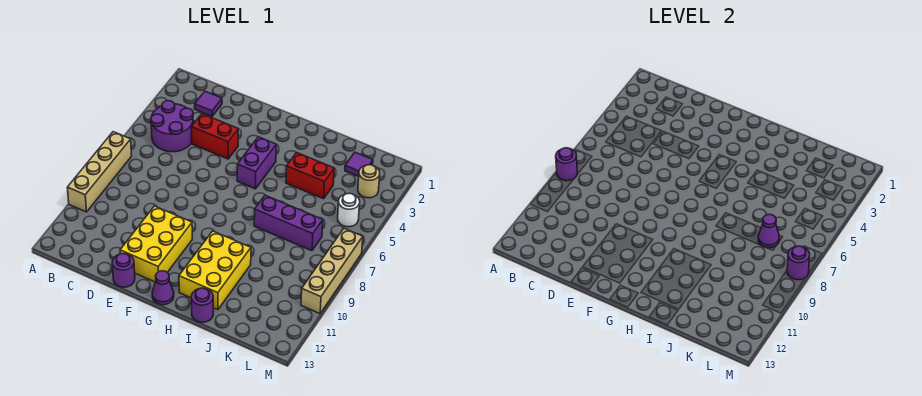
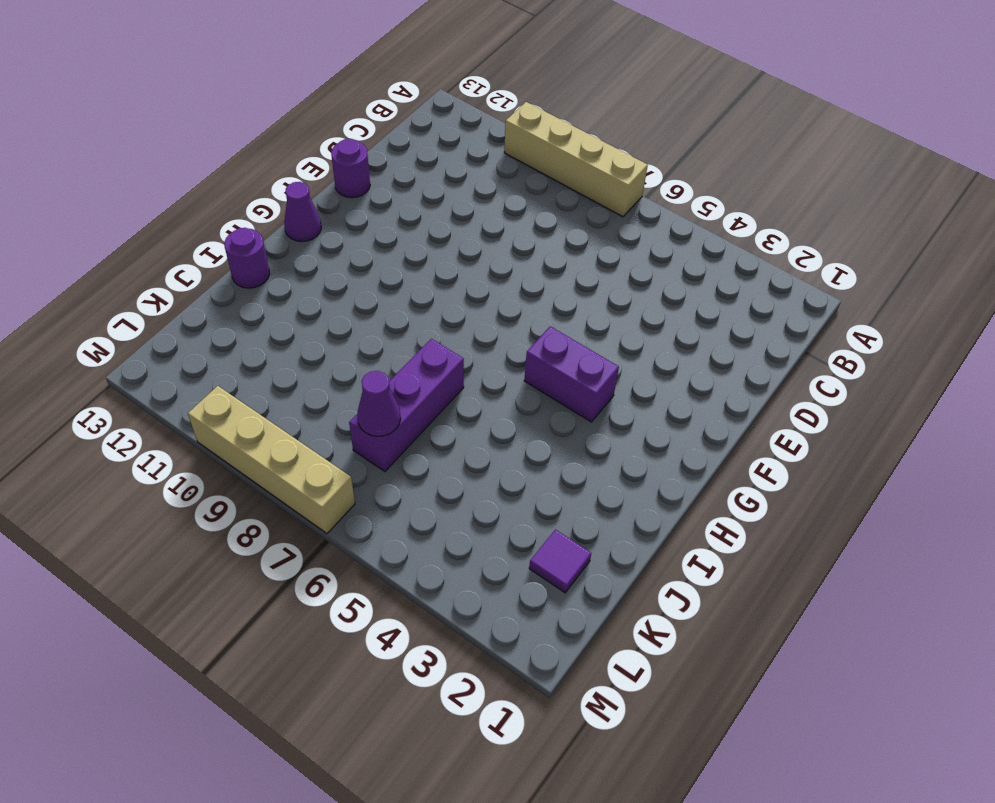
none -> purple 2x2 round brick [151,101,193,152]
none -> purple 1x1 tile [195,91,222,116]
none -> red 1x2 brick [192,114,238,159]

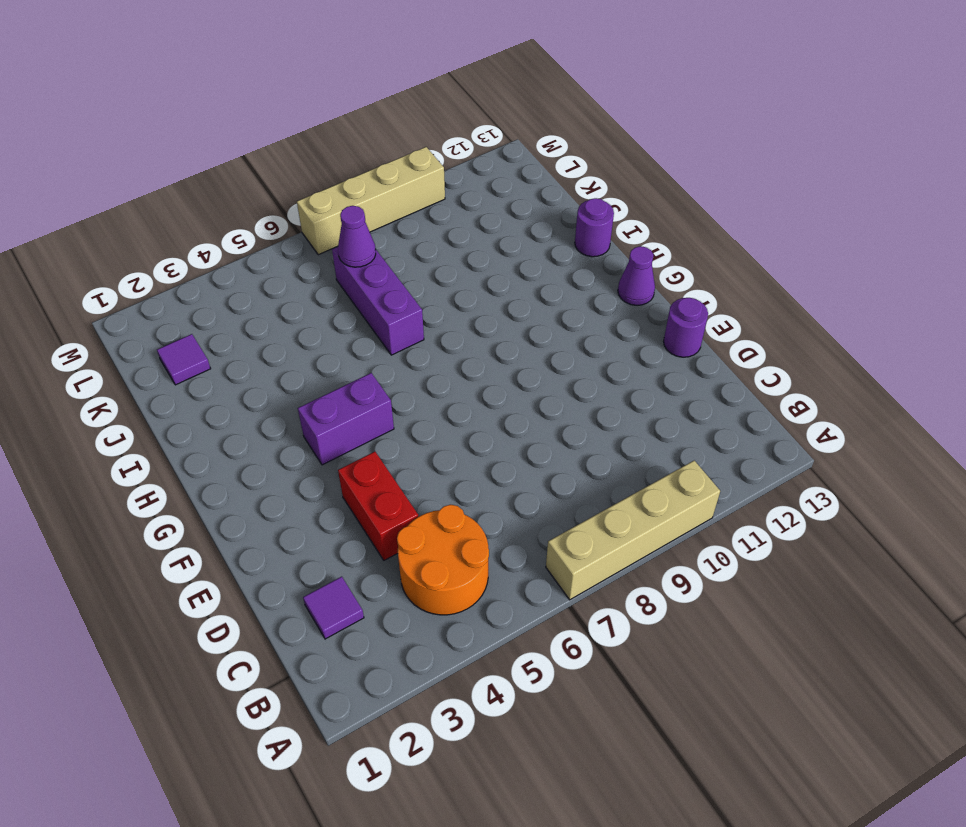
orange 2x2 round brick [397,505,489,615] -> purple 2x2 round brick [151,101,193,152]
none -> yellow 2x3 brick [120,206,192,282]
none -> yellow 2x3 brick [179,231,251,310]
none -> red 1x2 brick [286,153,334,199]

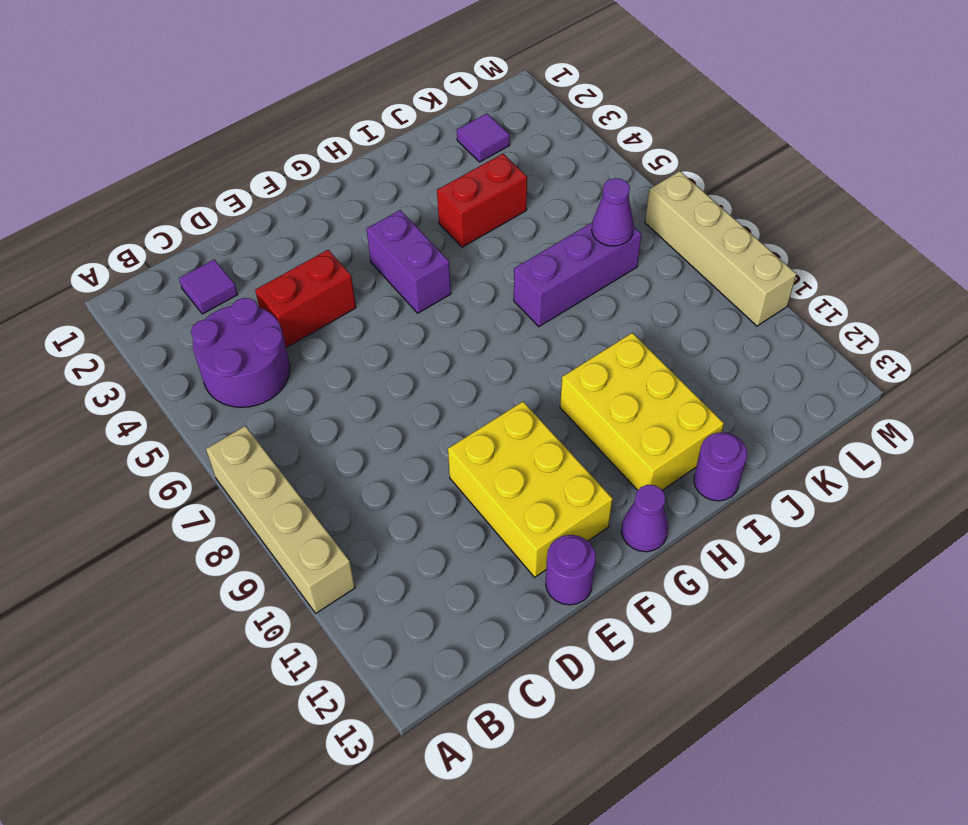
none -> tan 1x1 round brick [358,165,380,198]
none -> white 1x1 round brick [338,193,360,227]
none -> purple 1x1 round brick [556,148,577,181]

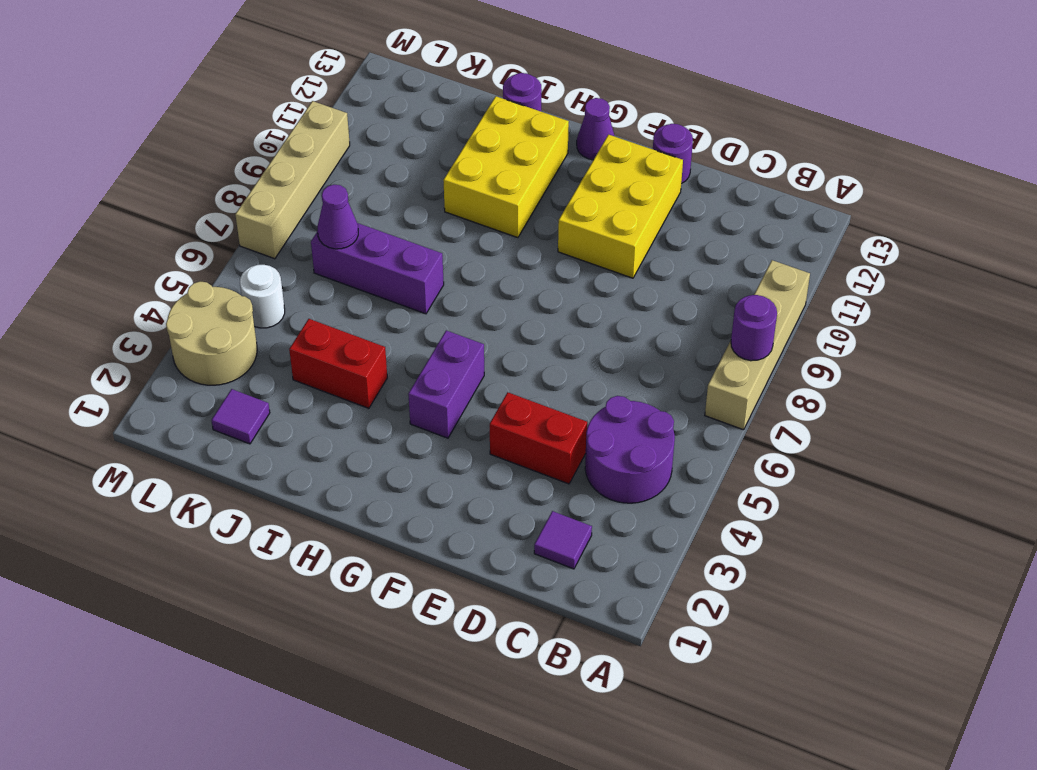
tan 2x2 round brick [166,281,257,385] -> tan 1x1 round brick [358,165,380,198]
none -> purple 1x1 round brick [787,246,810,280]

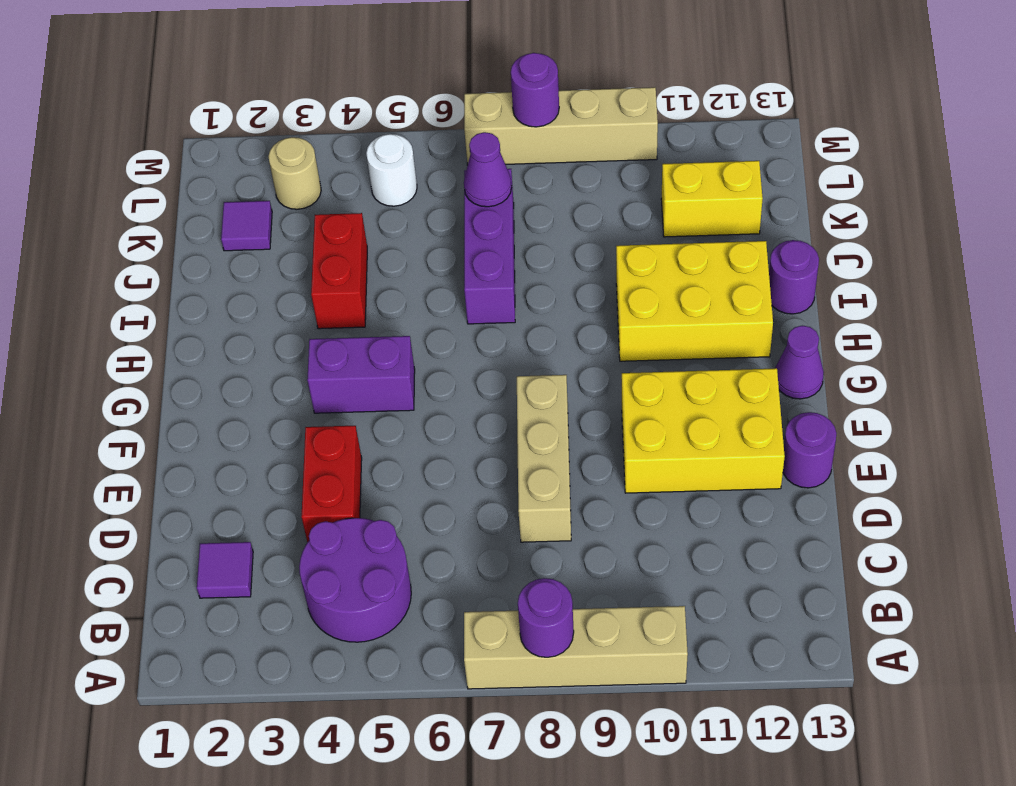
tan 1x3 brick [517,375,571,542] -> none
yellow 1x2 brick [661,161,763,237] -> none

